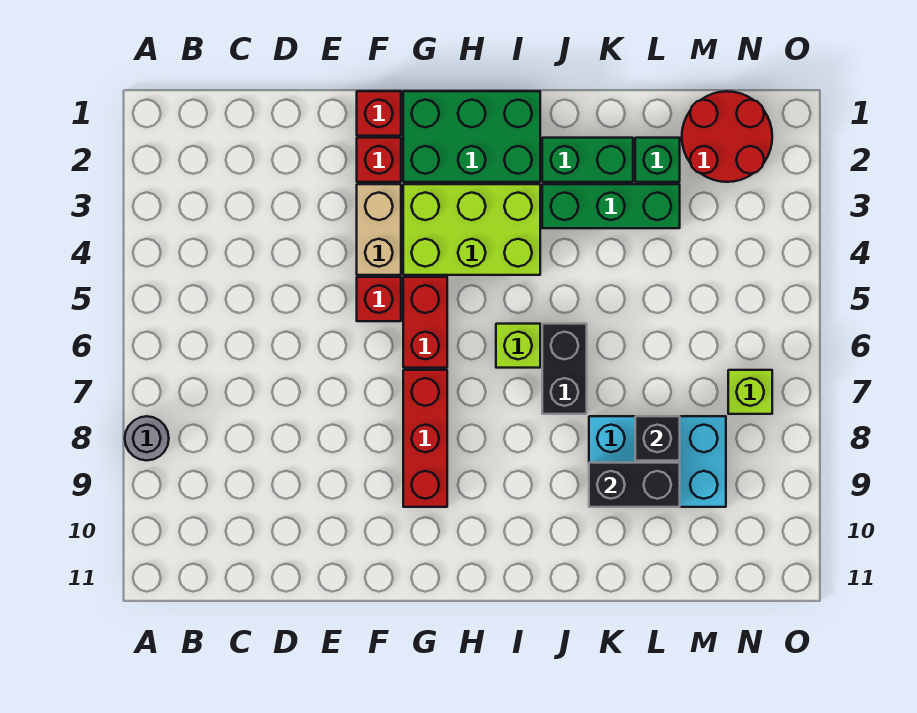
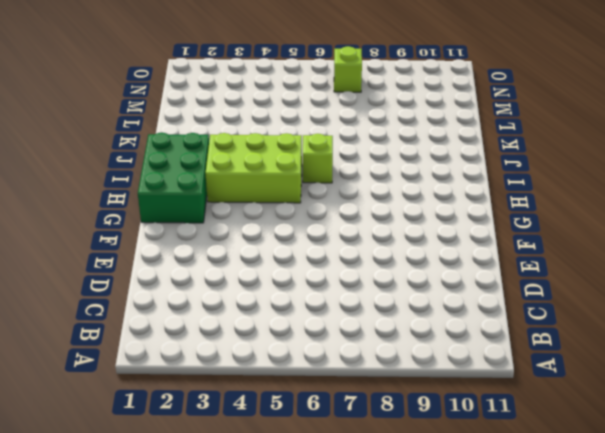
lime 2x3 brick [205,133,302,203] -> lime 2x3 brick turned to [403,184,540,275]
none -> grey 1x1 round brick [125,416,169,461]
none -> red 1x1 brick [357,91,401,136]
none -> red 1x1 brick [357,138,401,182]

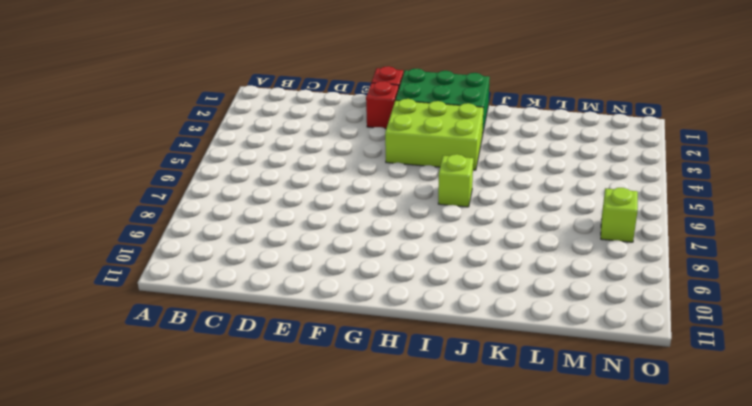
none -> grey 1x1 round brick [125,416,169,461]
none -> tan 1x2 brick [357,184,401,275]
none -> red 1x1 brick [357,277,401,321]

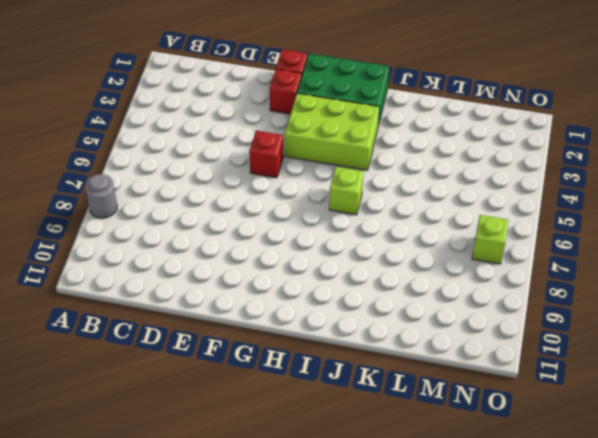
none -> tan 1x2 brick [357,184,401,275]
none -> red 1x2 brick [403,277,447,368]
none -> red 1x3 brick [403,370,447,507]

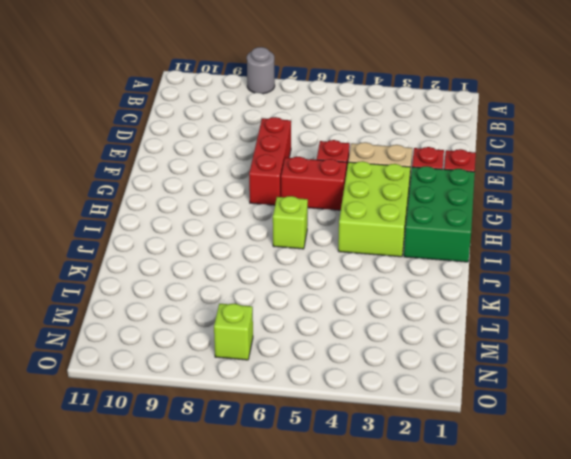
red 1x3 brick [249,117,291,205] -> red 1x3 brick turned to [403,370,447,507]
none -> green 1x2 brick [542,138,633,182]
none -> green 1x3 brick [542,184,680,228]
none -> black 1x2 brick [542,324,587,414]

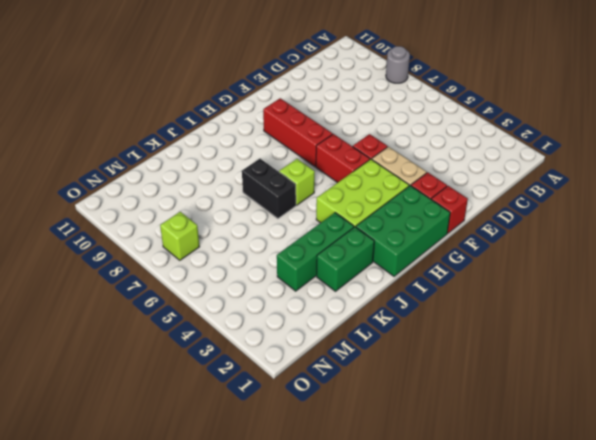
none -> cyan 2x3 brick [589,416,726,507]
none -> green 1x1 brick [635,138,680,182]
none -> red 2x2 round brick [682,91,772,182]

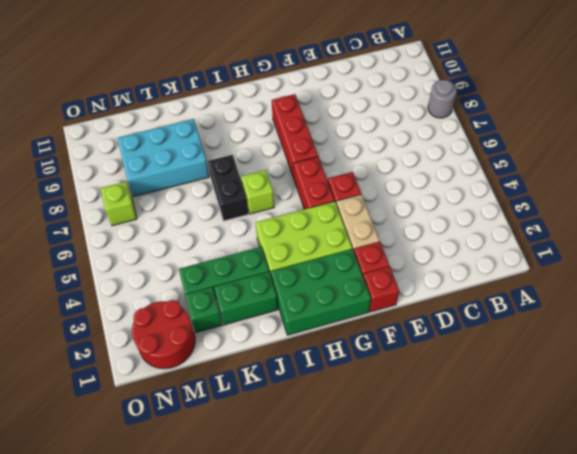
none -> black 1x2 brick [589,463,680,507]
none -> black 1x1 brick [635,416,680,461]

